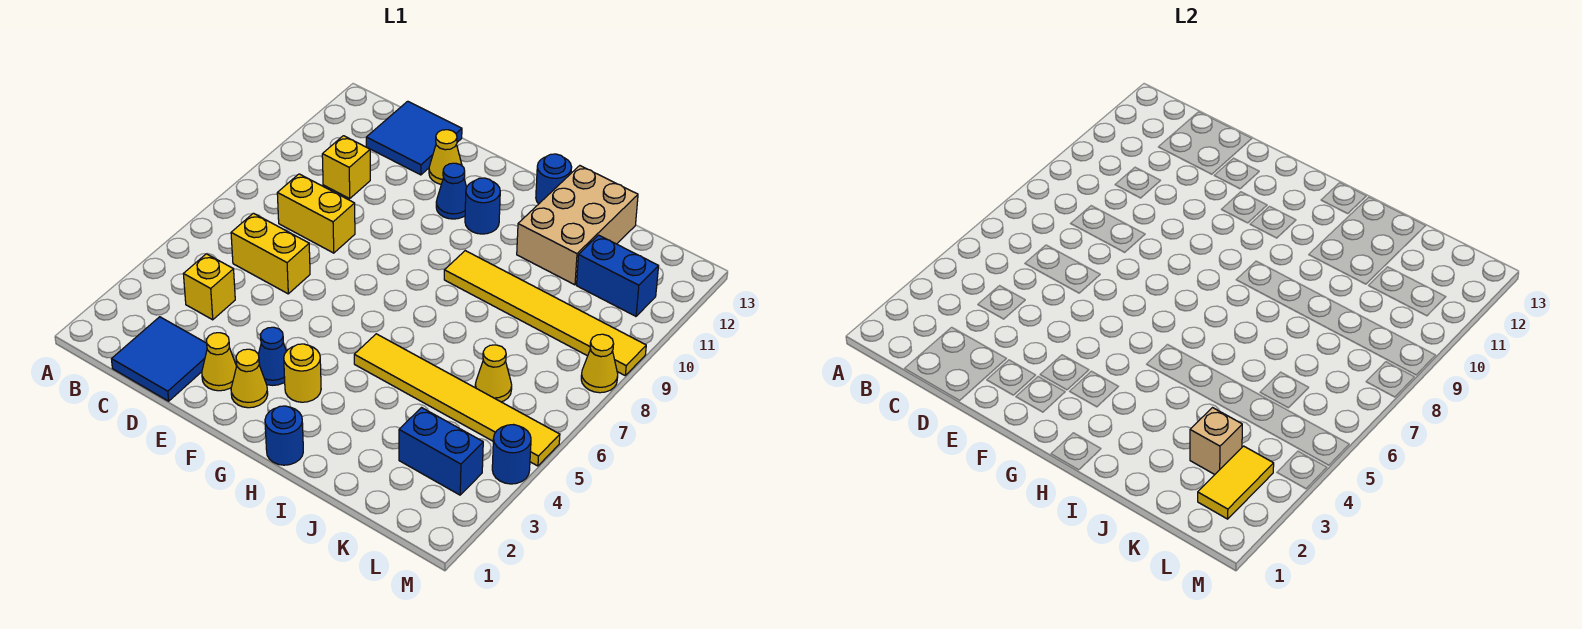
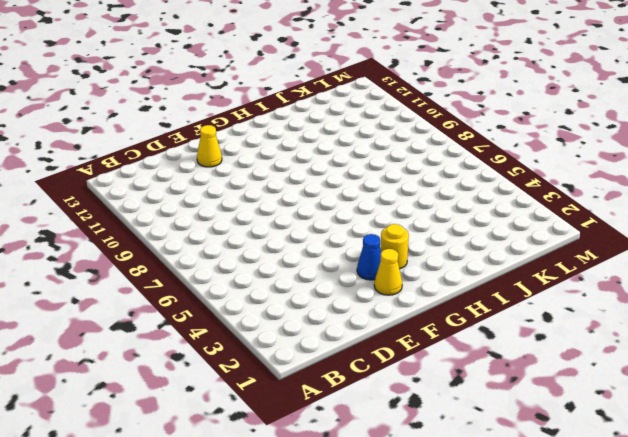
none -> blue 2x2 tile [112,317,207,401]
none -> yellow 1x1 brick [183,254,235,320]
none -> yellow 1x2 brick [231,213,310,294]

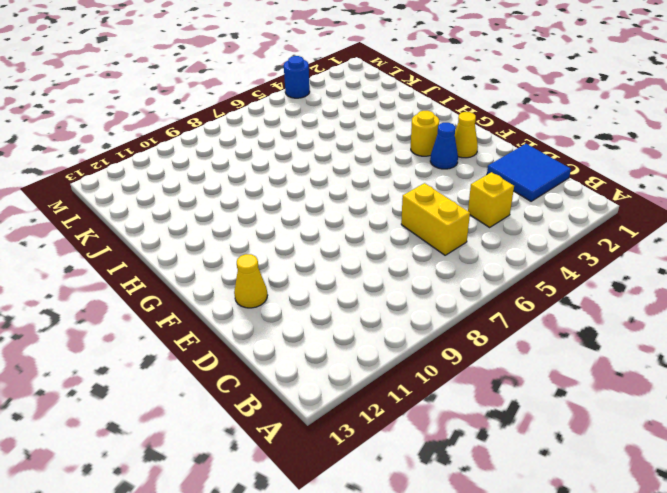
none -> yellow 1x2 brick [277,174,355,253]
none -> yellow 1x1 brick [322,136,370,199]
none -> blue 2x2 tile [366,101,462,175]

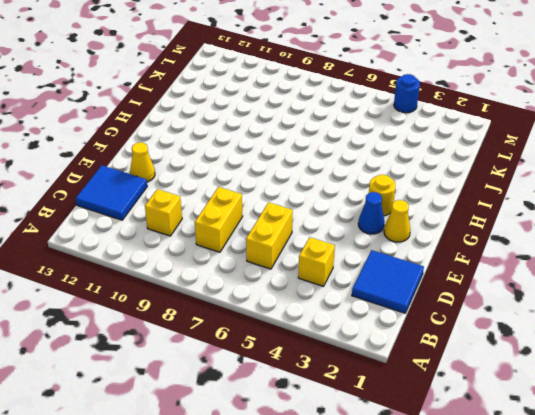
none -> yellow 1x1 cone [202,333,237,391]
none -> blue 1x1 cone [436,163,467,219]
none -> blue 1x1 round brick [465,178,500,234]

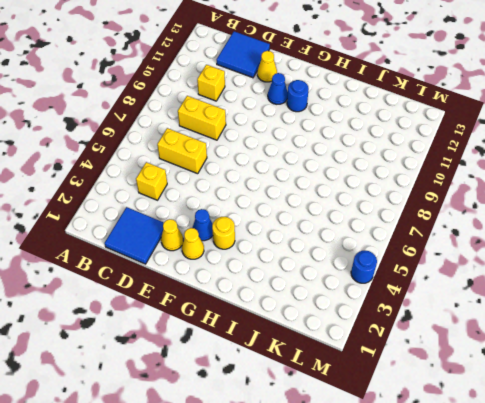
none -> blue 1x1 round brick [265,406,303,465]
none -> yellow 1x6 tile [354,334,560,466]
none -> yellow 1x6 tile [444,251,646,375]

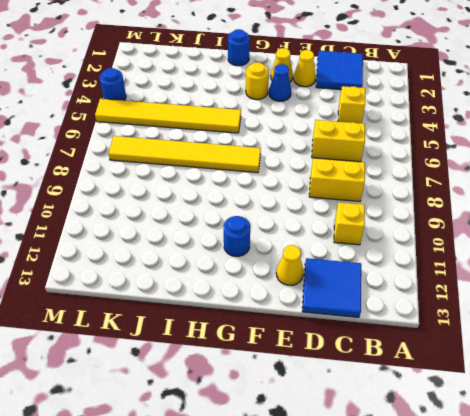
yellow 1x6 tile [109,136,261,173] -> yellow 1x6 tile moved to [444,251,646,375]
none -> blue 1x1 cone [436,163,467,219]
none -> blue 1x1 round brick [536,154,572,204]
none -> tan 2x3 brick [517,166,638,285]

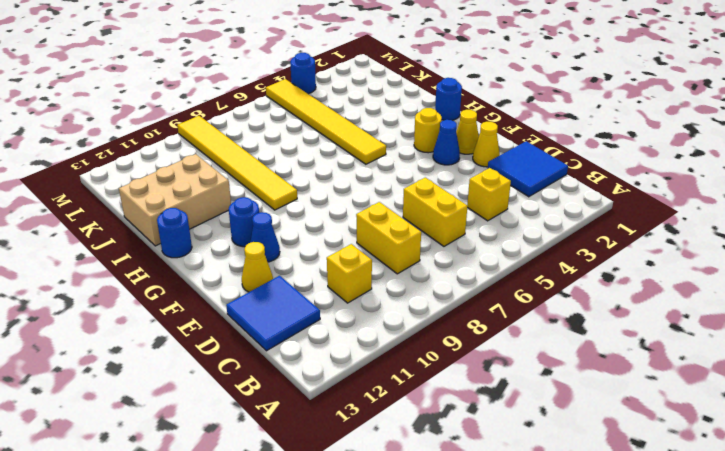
none -> blue 1x2 brick [399,408,483,495]
none -> yellow 1x1 cone [475,345,512,402]
none -> blue 1x2 brick [577,235,659,316]

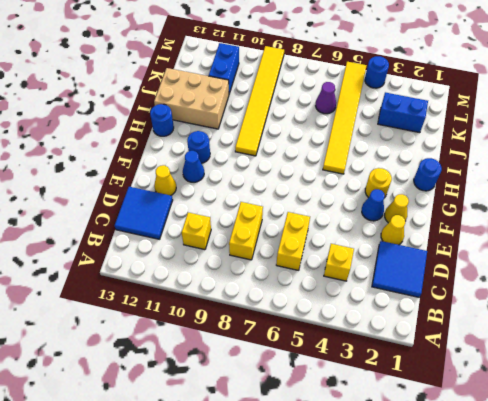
blue 1x2 brick [378,92,428,133] -> blue 1x2 brick turned to [399,408,483,495]
purple 1x1 cone [316,82,336,114] -> yellow 1x1 cone [475,345,512,402]
none -> yellow 1x1 cone [581,334,618,393]
none -> tan 1x1 brick [1190,408,1242,475]
none -> yellow 1x2 tile [1198,446,1274,519]

